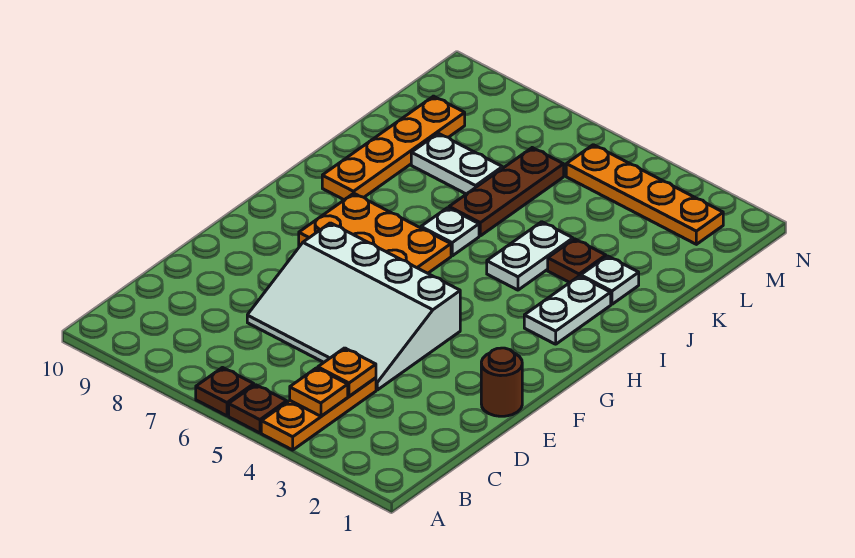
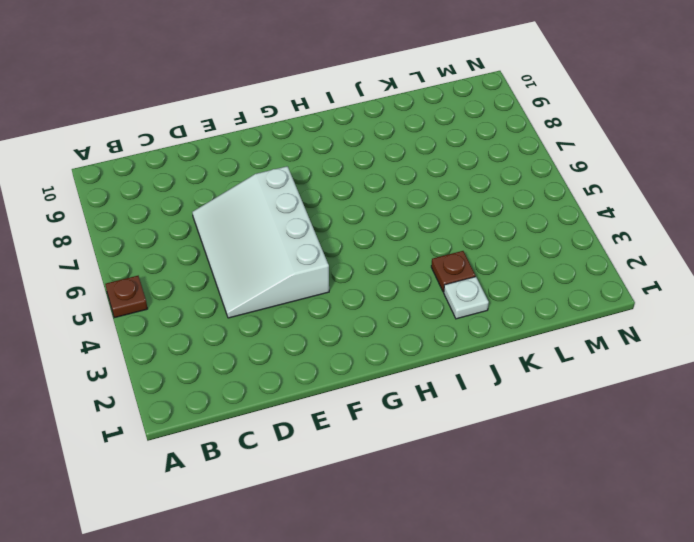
none -> orange 1x3 plate [261,378,376,450]
none -> brown 1x1 plate [196,368,254,416]
none -> brown 1x1 round brick [481,348,522,416]

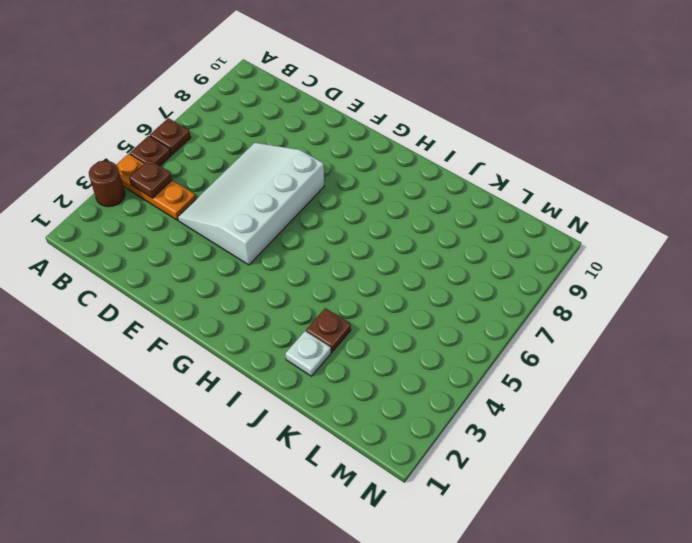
brown 1x1 round brick [89,161,125,207] -> brown 1x1 round brick moved to [481,348,522,416]
brown 1x1 plate [129,160,172,198] -> orange 1x1 plate [290,368,348,416]
none -> orange 2x3 plate [299,193,451,273]
none -> white 1x2 plate [524,276,611,344]
none -> white 1x2 plate [487,222,573,290]

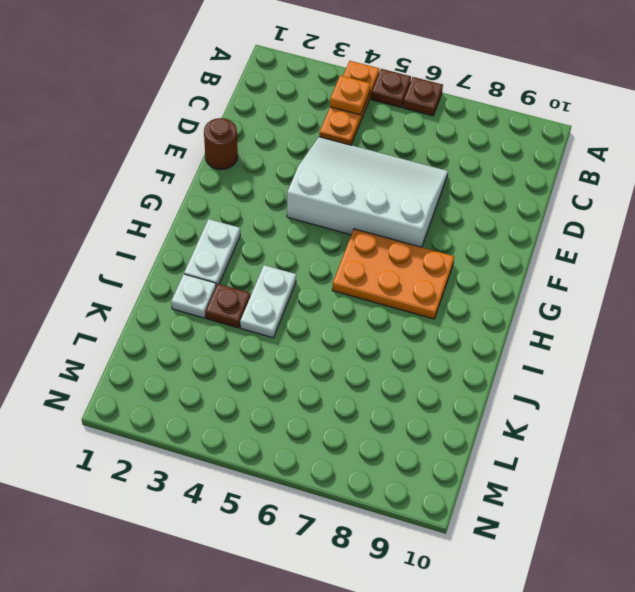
none -> white 1x1 plate [421,208,479,256]
none -> orange 1x4 plate [322,96,465,200]
none -> brown 1x3 plate [449,148,564,236]

